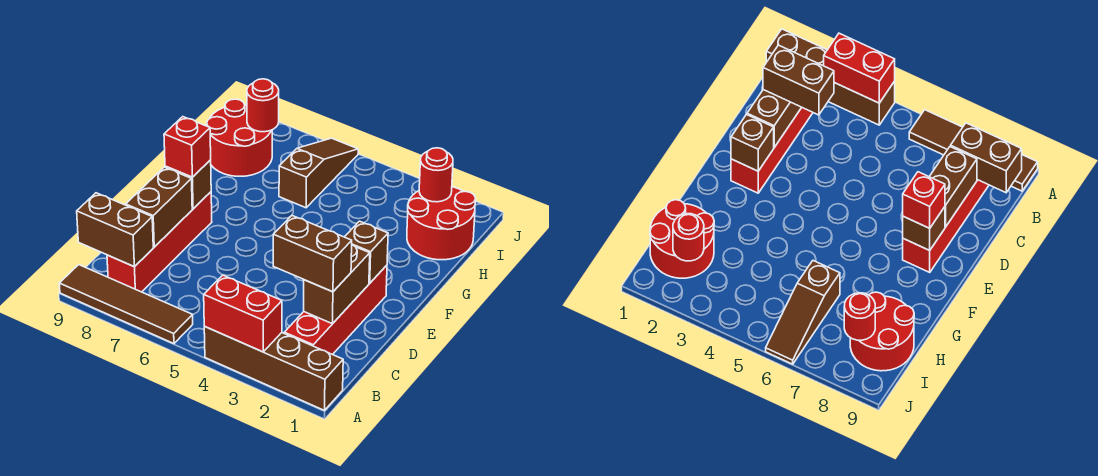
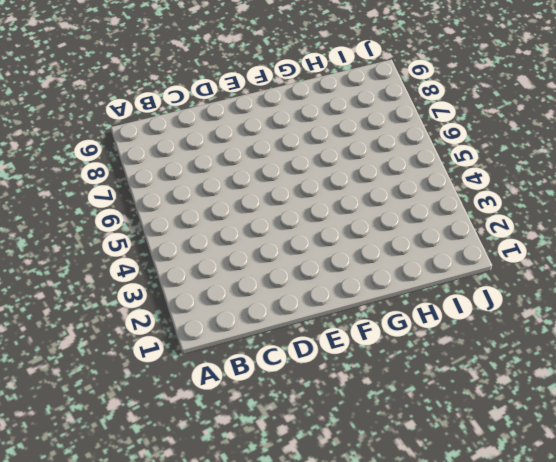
none -> brown 1x4 brick [204,326,343,410]
none -> brown 1x4 tile [59,265,193,344]
none -> red 1x4 brick [284,265,387,355]

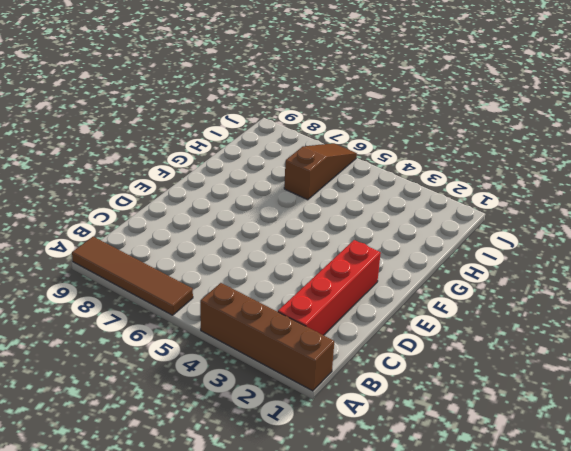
none -> red 1x4 brick [107,192,212,292]
none -> red 2x2 round brick [407,187,476,260]
none -> red 2x2 round brick [207,99,272,176]

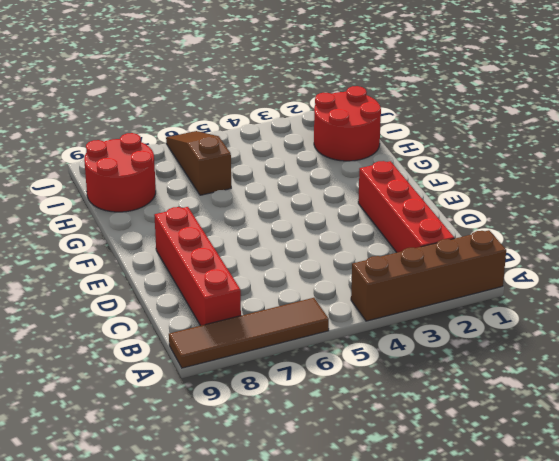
none -> red 1x2 brick [204,275,282,352]
none -> brown 1x2 brick [77,193,153,267]
none -> brown 1x2 brick [304,245,370,324]

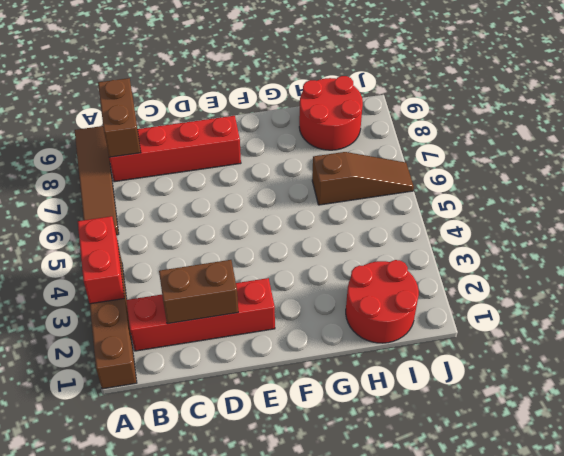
none -> brown 1x2 brick [126,167,192,247]
none -> brown 1x1 brick [345,221,388,283]
none -> brown 1x1 brick [165,160,211,209]

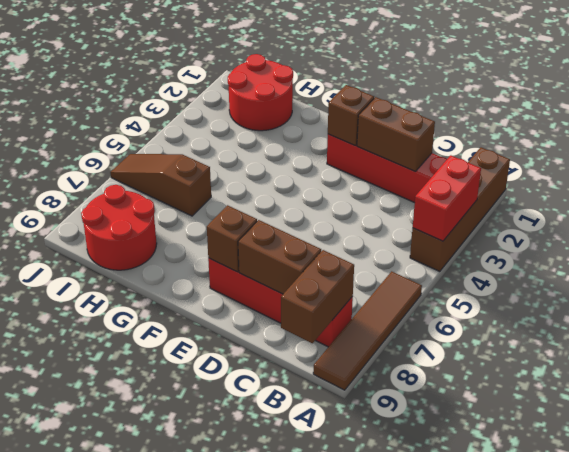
none -> red 1x1 round brick [419,148,453,202]
none -> red 1x1 round brick [247,79,279,132]
none -> brown 1x2 brick [273,216,352,292]

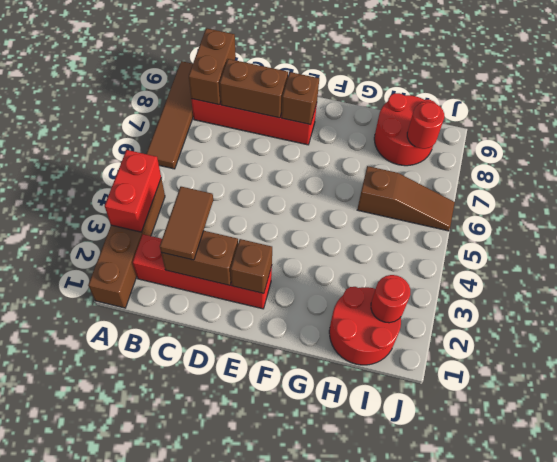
brown 1x2 tile [160,187,213,260] -> brown 1x2 brick [273,216,352,292]
none -> red 1x1 brick [164,117,211,177]

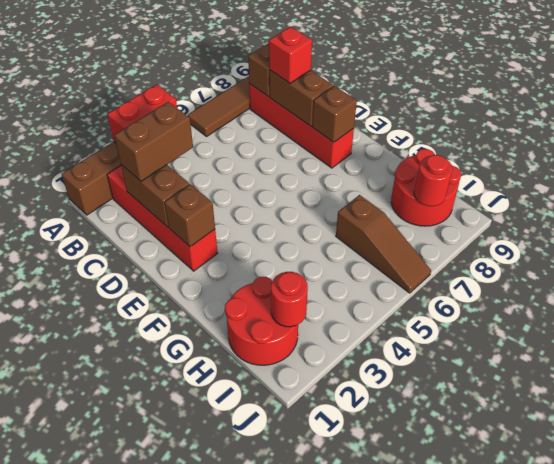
red 1x1 brick [269,27,312,83] -> red 1x1 brick moved to [164,117,211,177]

